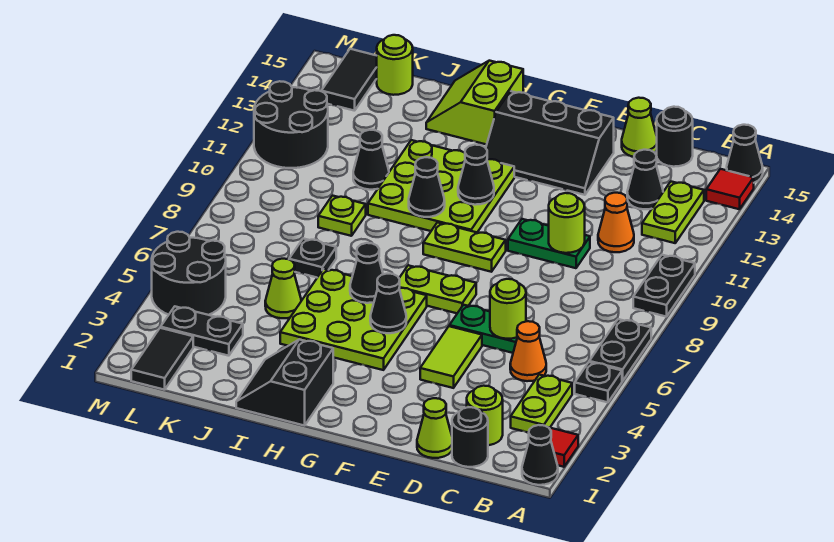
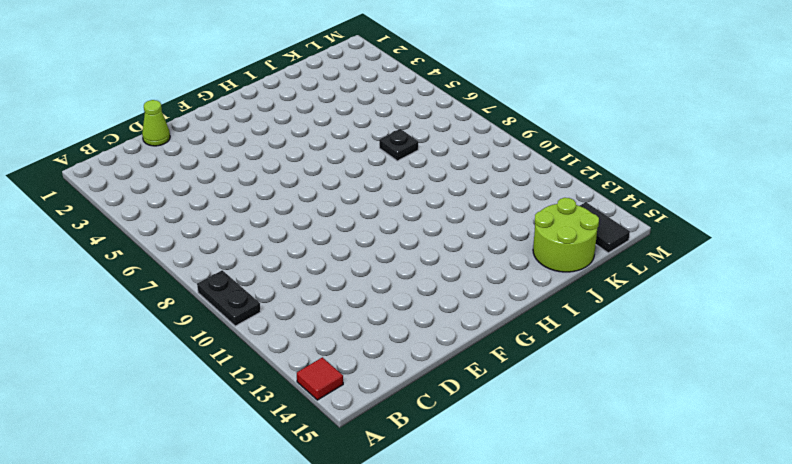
lime 2x2 round brick [533,198,599,272] -> lime 1x1 round brick [377,35,413,95]
none -> black 1x1 cone [522,425,558,485]
none -> red 1x1 tile [549,428,578,467]
none -> black 1x1 plate [575,362,622,402]
none -> black 1x2 plate [589,319,651,381]

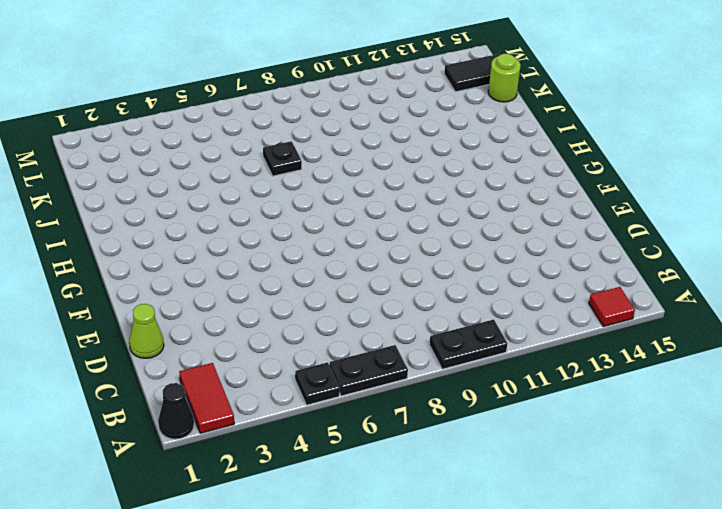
red 1x2 tile [179,363,234,433] -> red 1x1 tile [549,428,578,467]
none -> black 1x1 cone [727,125,763,183]
none -> lime 1x2 plate [511,375,572,433]
none -> lime 1x2 plate [642,182,704,243]
none -> black 1x1 round brick [452,407,488,467]

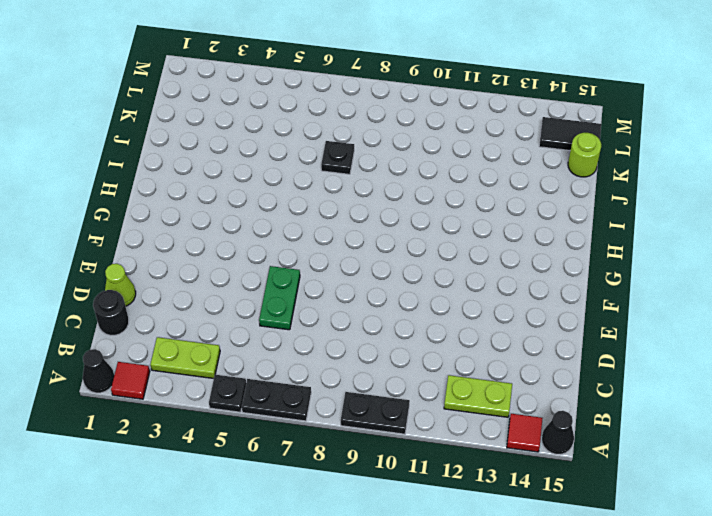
none -> lime 1x1 round brick [467,386,503,445]
none -> orange 1x1 cone [510,321,546,381]
none -> orange 1x1 cone [598,193,634,252]
none -> black 1x1 cone [627,150,663,209]

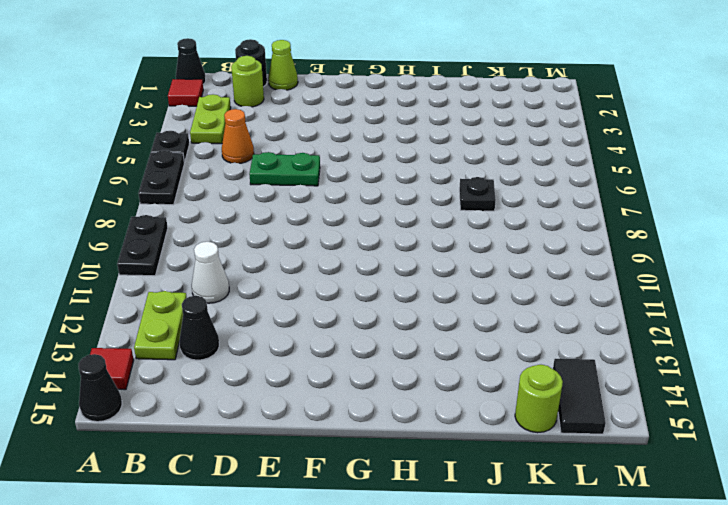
white 1x1 cone [192,242,229,303] -> orange 1x1 cone [598,193,634,252]
none -> black 1x1 round brick [657,107,693,167]
none -> green 1x2 plate [508,219,590,268]
none -> lime 1x1 cone [622,98,657,157]
none -> lime 1x2 tile [420,326,482,388]

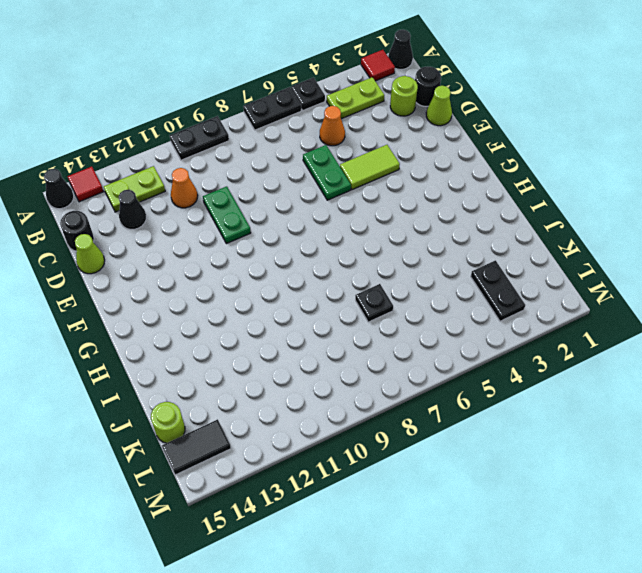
none -> black 2x3 slope [486,91,614,195]
none -> lime 1x2 plate [399,265,476,313]
none -> lime 1x2 plate [423,222,506,272]
none -> lime 3x3 plate [280,269,427,370]

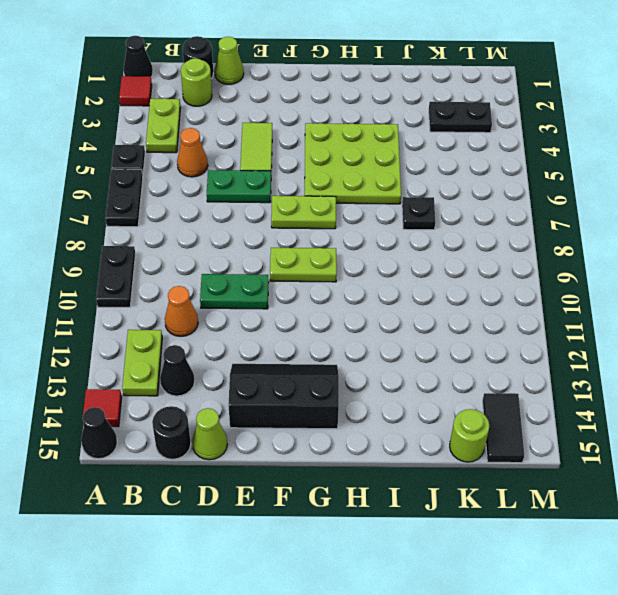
none -> lime 3x3 plate [368,140,514,232]
none -> black 2x2 slope [236,340,333,426]
none -> lime 2x2 slope [426,61,523,145]
none -> lime 1x1 cone [265,259,301,318]

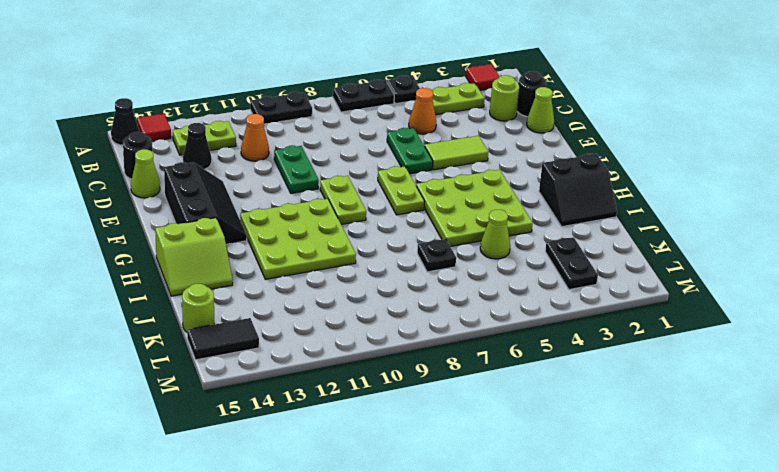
none -> black 1x1 cone [522,425,558,485]
none -> lime 1x1 plate [318,196,366,236]
none -> black 1x1 cone [353,130,389,190]
none -> black 1x2 tile [131,328,193,390]

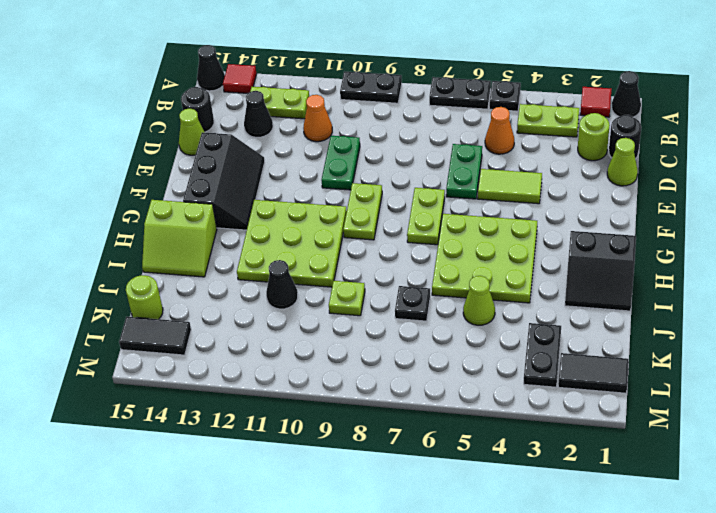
none -> black 2x2 round brick [152,232,226,315]
none -> black 2x2 round brick [254,81,328,168]
none -> lime 1x1 round brick [490,279,526,339]
none -> lime 1x1 round brick [549,193,585,253]

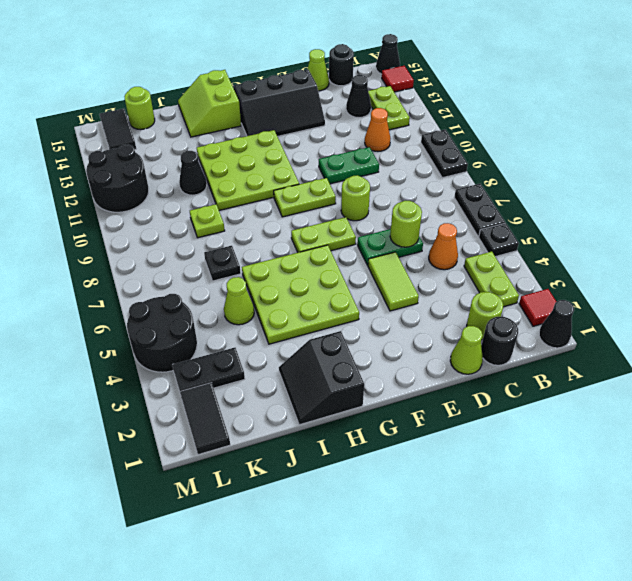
lime 1x1 round brick [341,175,370,221] -> lime 1x1 round brick moved to [549,193,585,253]
none -> black 1x1 cone [370,274,406,333]
none -> black 1x1 cone [458,145,494,205]
none -> black 1x1 cone [350,243,383,303]
none -> black 1x1 cone [409,157,445,217]

